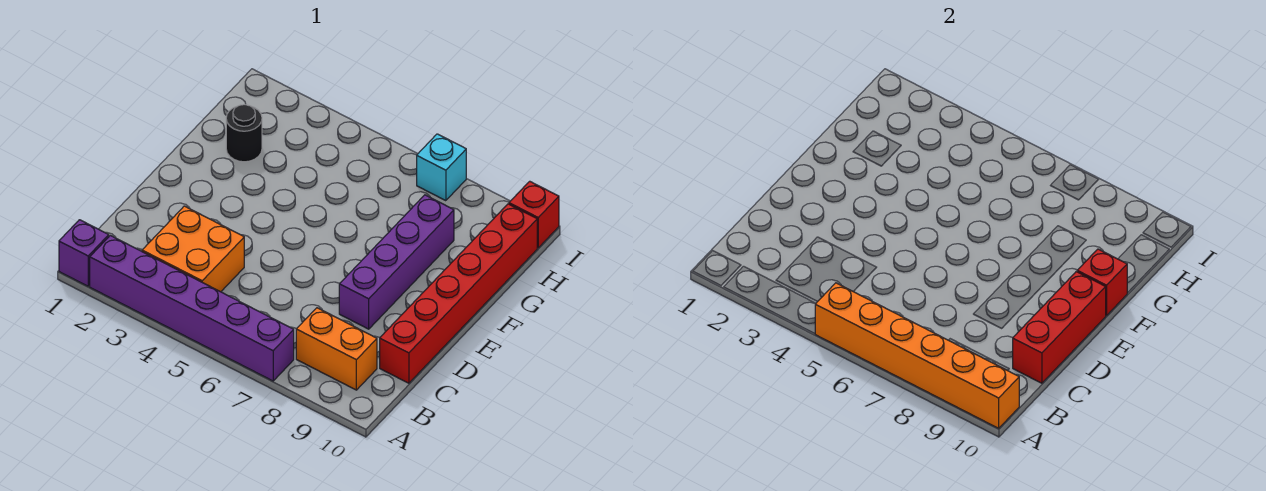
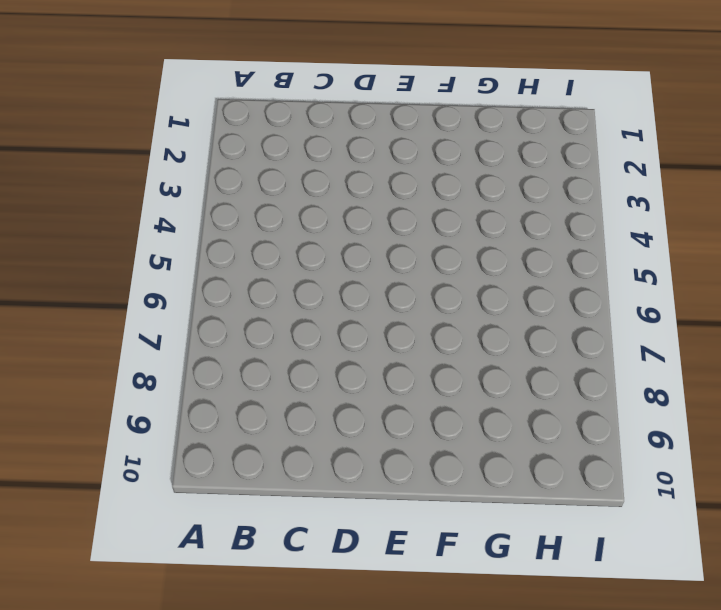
none -> purple 1x1 brick [59,220,109,286]
none -> purple 1x6 brick [90,235,294,381]
none -> orange 2x2 brick [142,206,244,292]

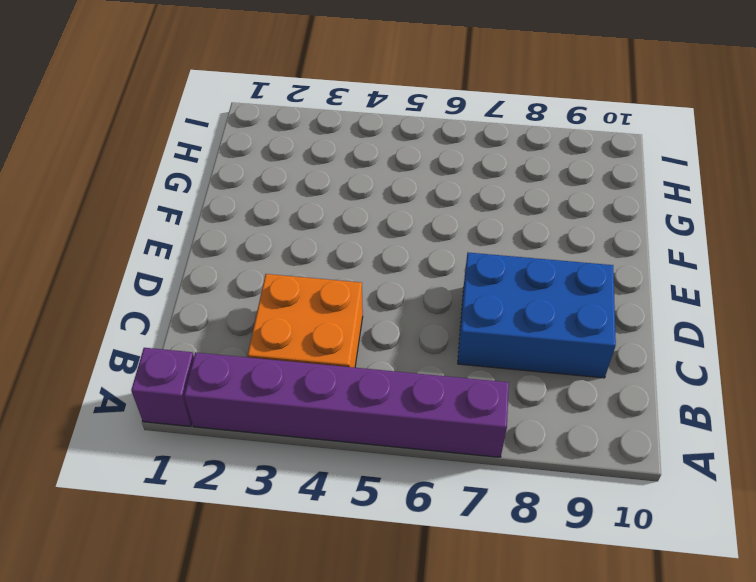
blue 2x3 brick [458,253,616,378] -> purple 1x4 brick [339,195,454,329]
none -> orange 1x2 brick [296,308,377,390]
none -> red 1x6 brick [380,204,537,383]
none -> black 1x1 round brick [226,105,262,162]

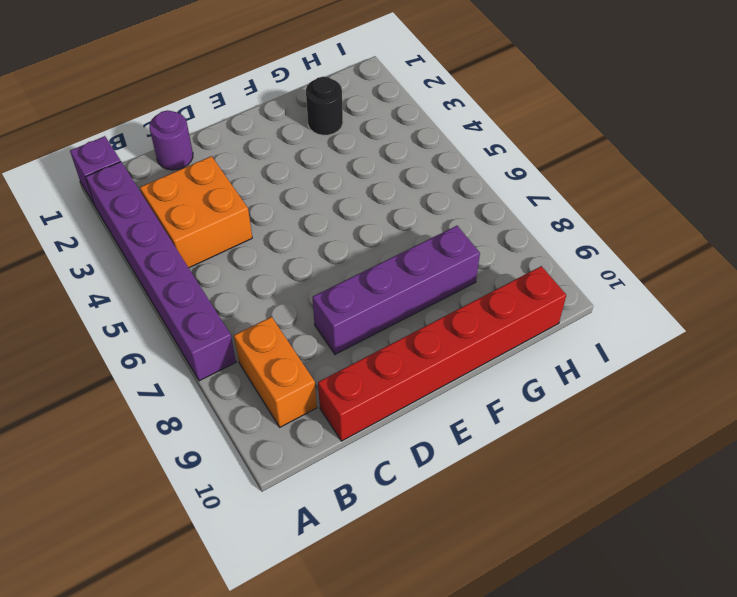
purple 1x1 round brick [149,110,193,170] -> none
none -> cyan 1x1 brick [417,134,466,201]
none -> red 1x1 brick [509,181,559,248]
none -> orange 1x6 brick [815,283,1019,428]

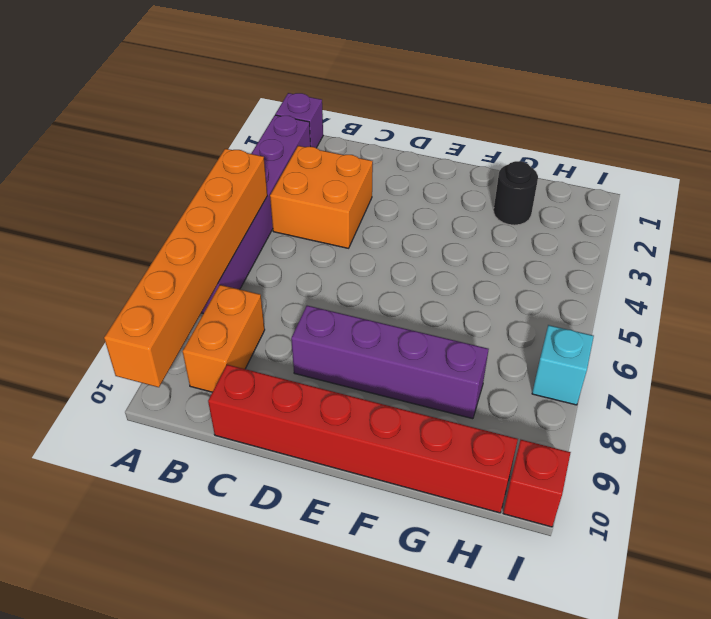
none -> red 1x3 brick [1013,272,1106,383]
none -> red 1x1 brick [1077,249,1127,316]

